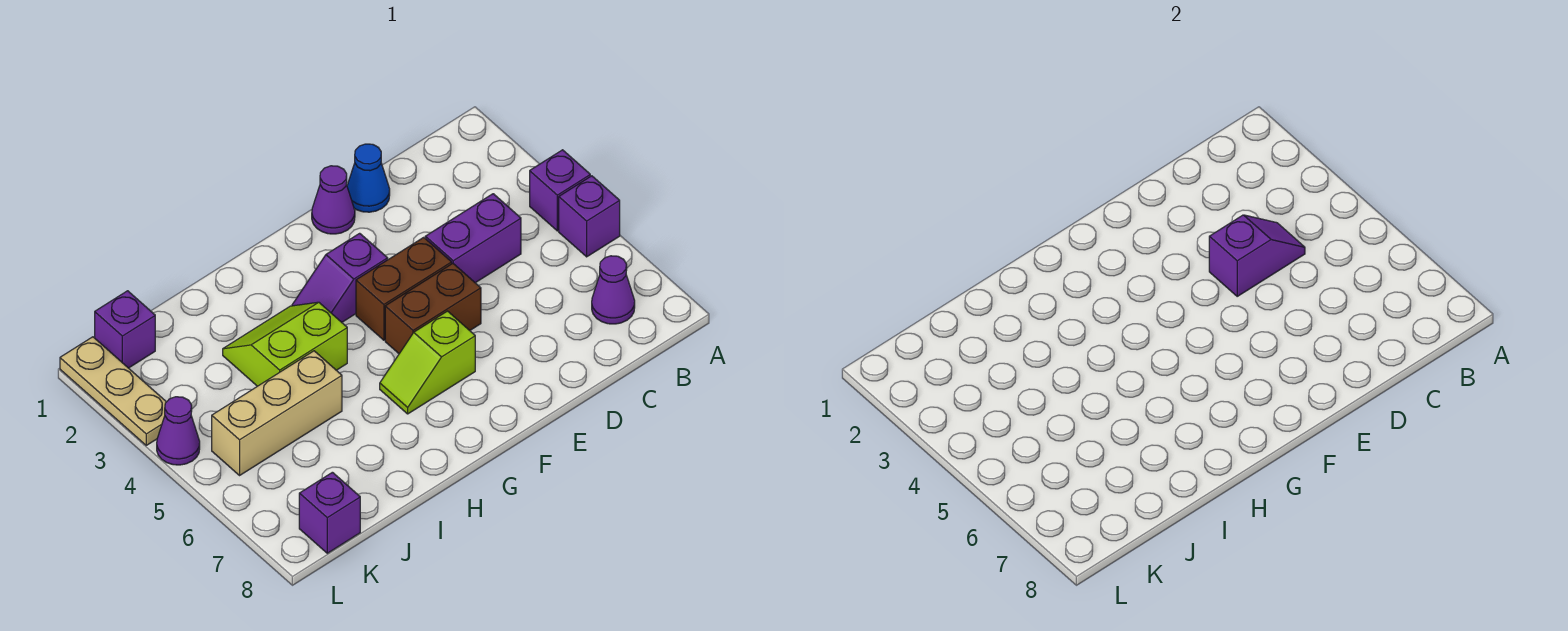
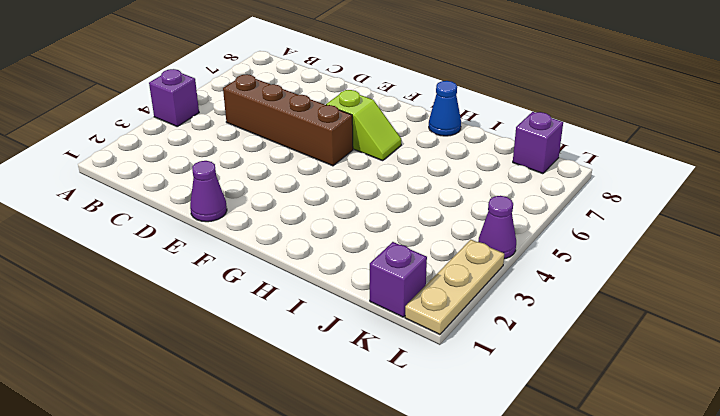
brown 1x4 brick [223,74,353,166] -> brown 1x2 brick [385,264,481,354]
blue 1x1 cone [429,81,461,136] -> blue 1x1 cone moved to [347,144,390,212]
none -> purple 1x1 brick [559,176,620,257]
none -> purple 1x1 cone [592,256,635,324]
none -> purple 1x2 brick [425,194,521,283]

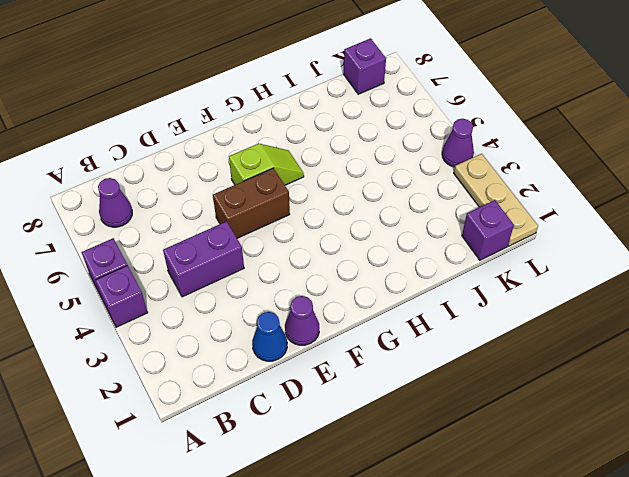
none -> brown 1x2 brick [356,237,452,340]
none -> purple 1x2 slope [292,233,388,322]
none -> lime 2x2 slope [223,302,347,386]

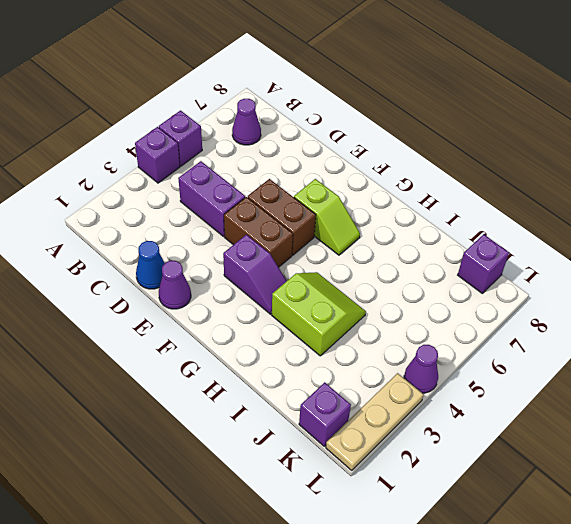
lime 2x2 slope [272,272,366,356] -> lime 2x2 slope turned to [223,302,347,386]
none -> tan 1x3 brick [212,351,342,475]
none -> purple 1x2 slope [1209,215,1305,296]

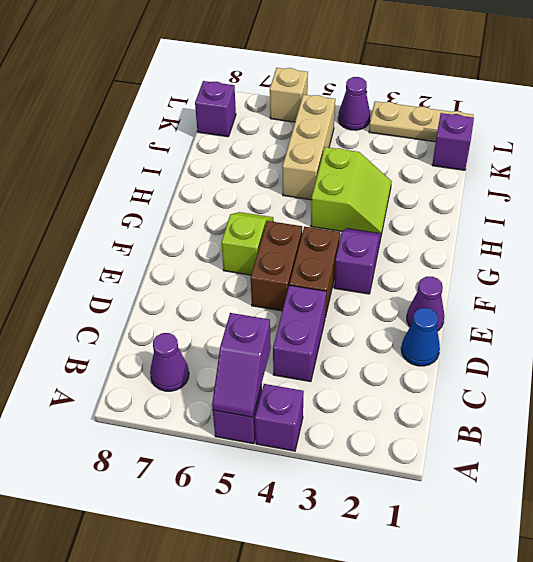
purple 1x2 slope [212,313,271,417] -> purple 1x2 slope moved to [1209,215,1305,296]
tan 1x1 brick [270,68,308,122] -> none

